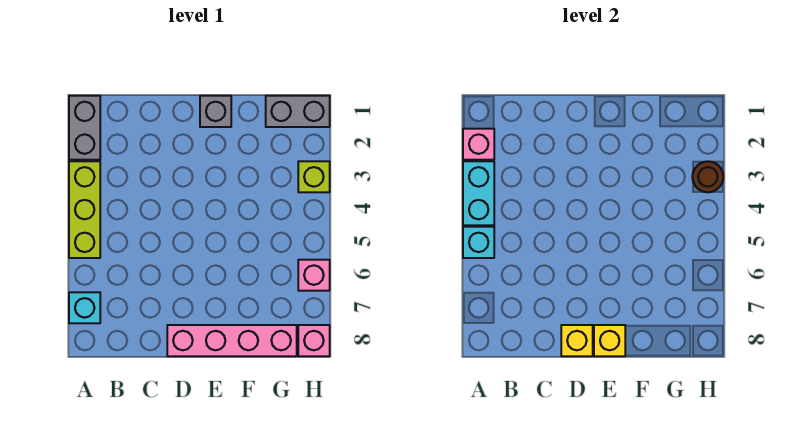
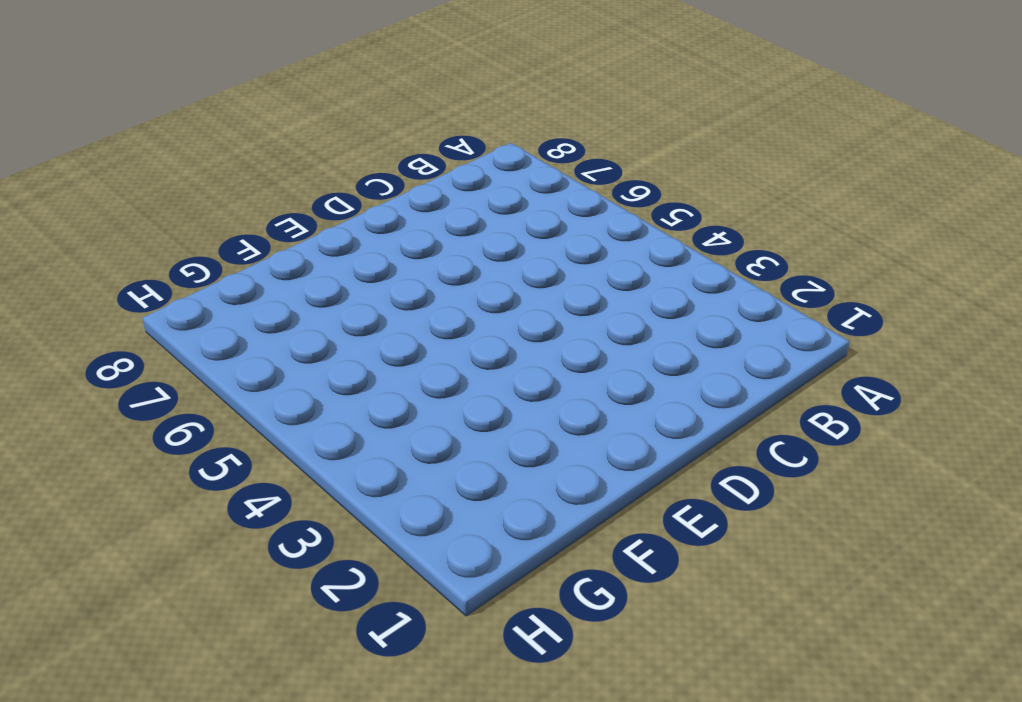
none -> grey 1x2 brick [69,96,100,160]
none -> lime 1x3 brick [69,161,100,258]
none -> cyan 1x1 brick [69,292,100,323]

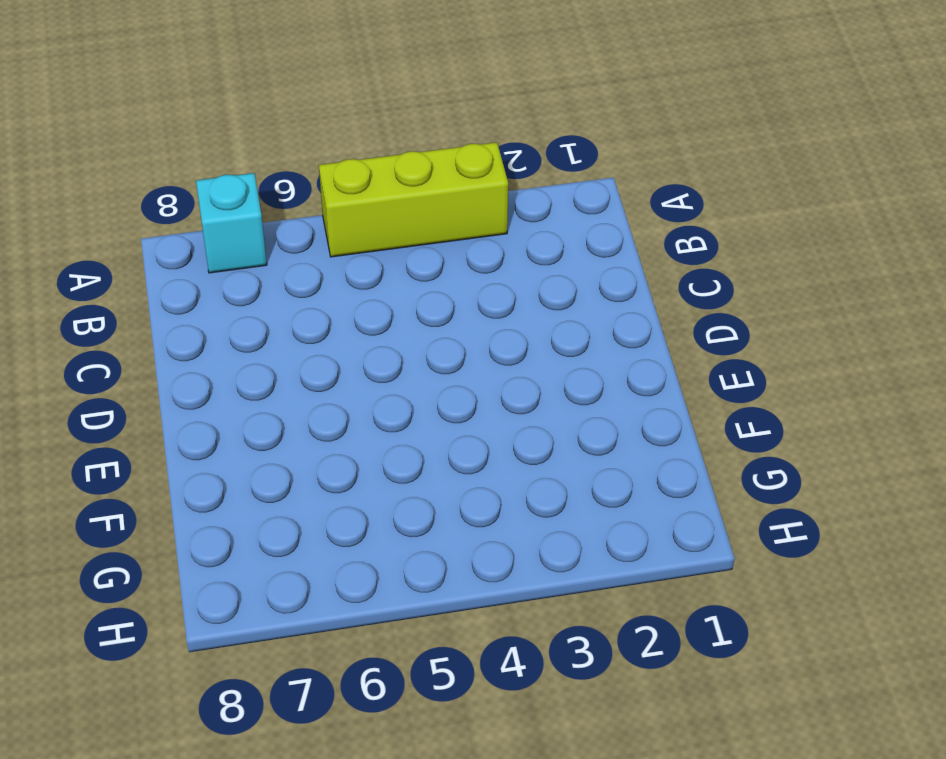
none -> grey 1x2 brick [69,96,100,160]
none -> pink 1x4 brick [167,325,297,356]
none -> grey 1x1 brick [200,96,231,127]

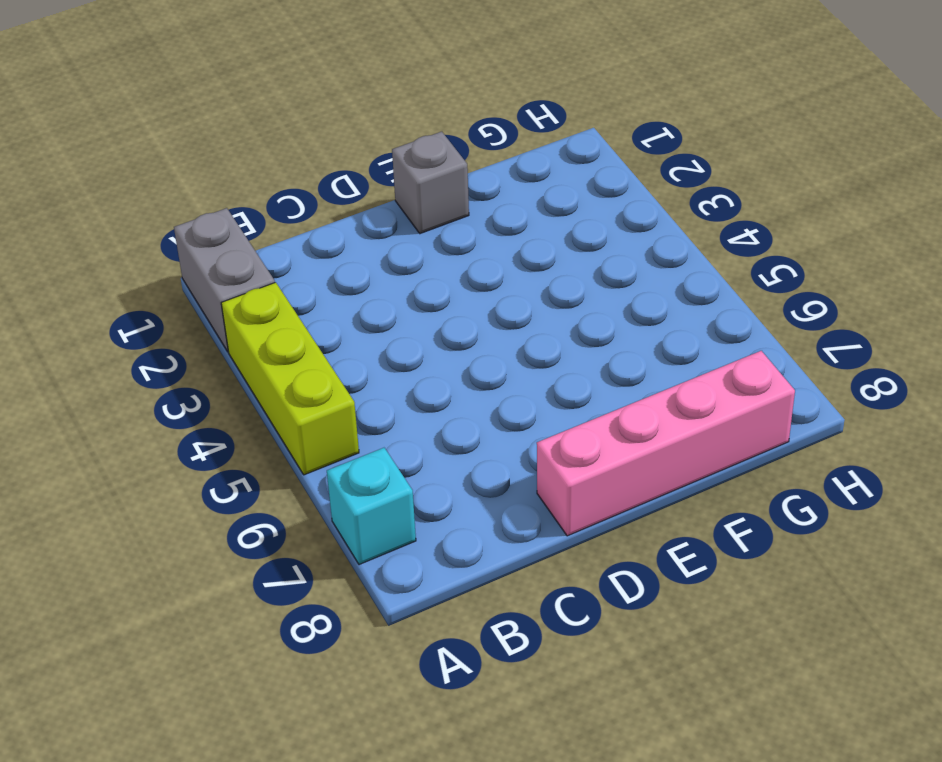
none -> grey 1x2 brick [266,96,330,127]
none -> lime 1x1 brick [298,161,330,192]
none -> pink 1x1 brick [298,260,330,291]

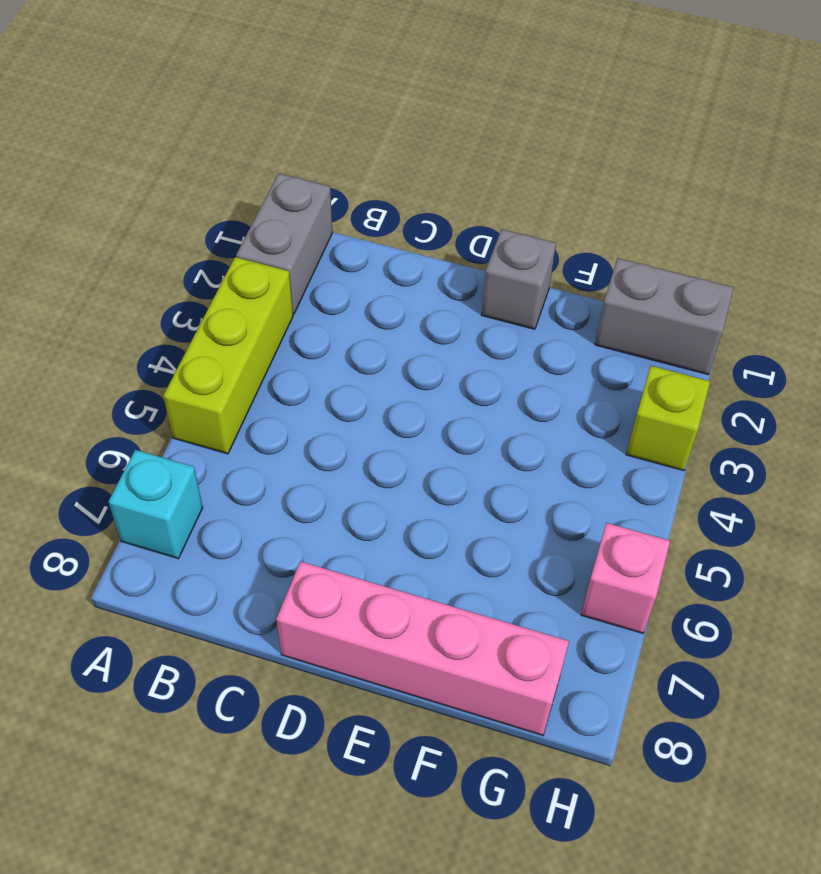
none -> pink 1x1 brick [298,325,330,356]
none -> pink 1x1 brick [463,129,494,160]
none -> cyan 1x2 brick [463,161,494,225]

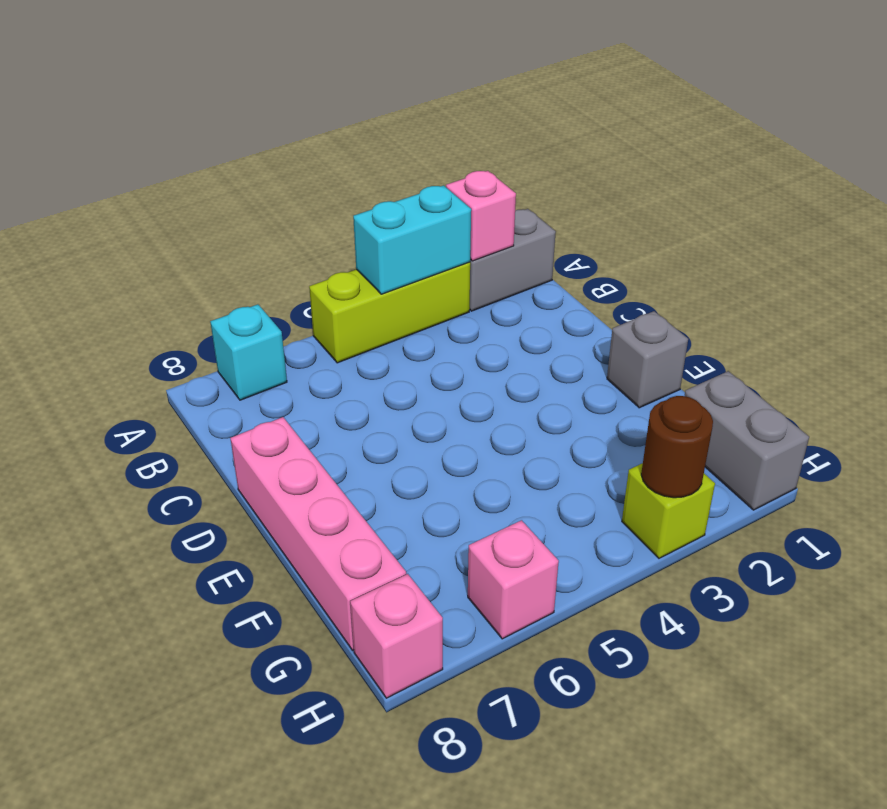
none -> cyan 1x1 brick [463,227,494,258]
none -> yellow 1x1 brick [561,325,593,356]
none -> yellow 1x1 brick [594,325,625,356]

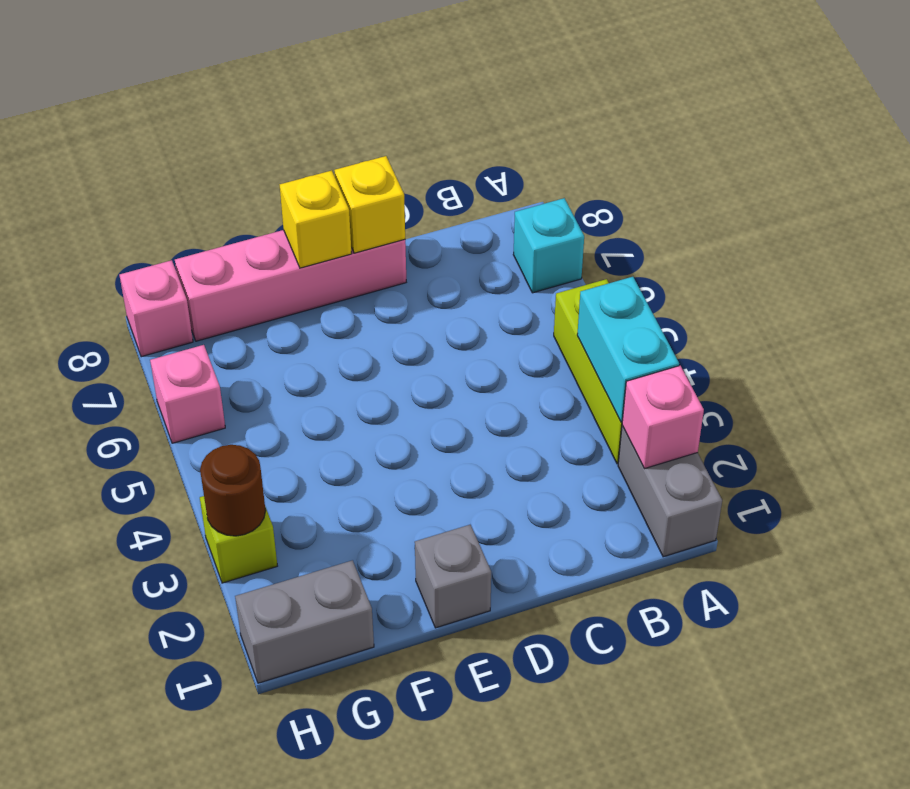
none -> cyan 1x1 brick [463,227,494,258]

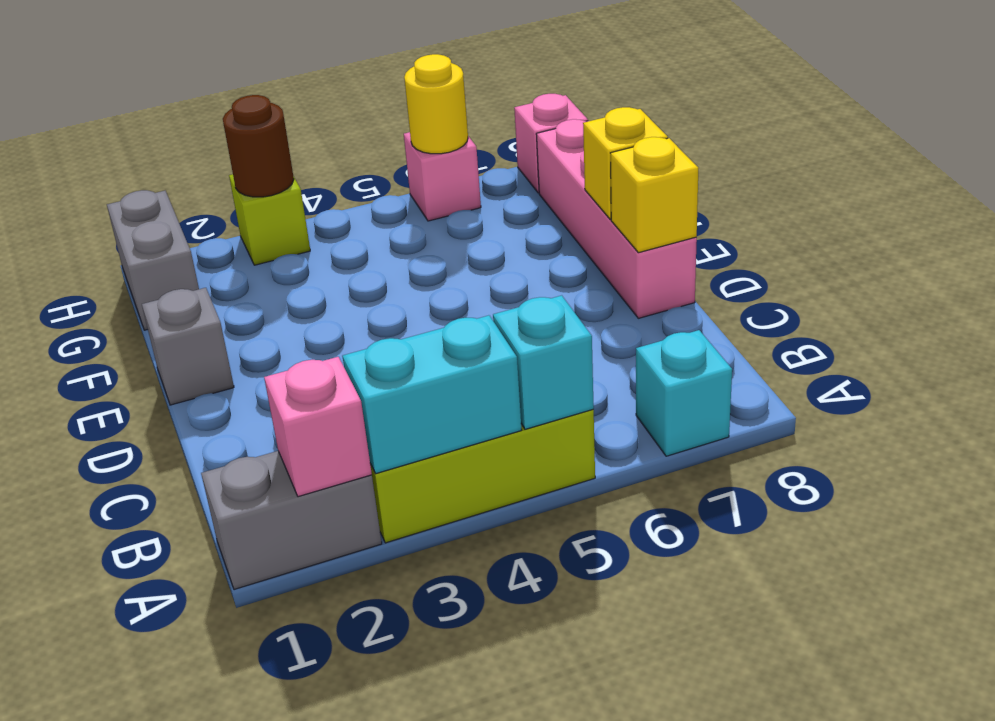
yellow 1x1 round brick [404,54,468,154] -> none

